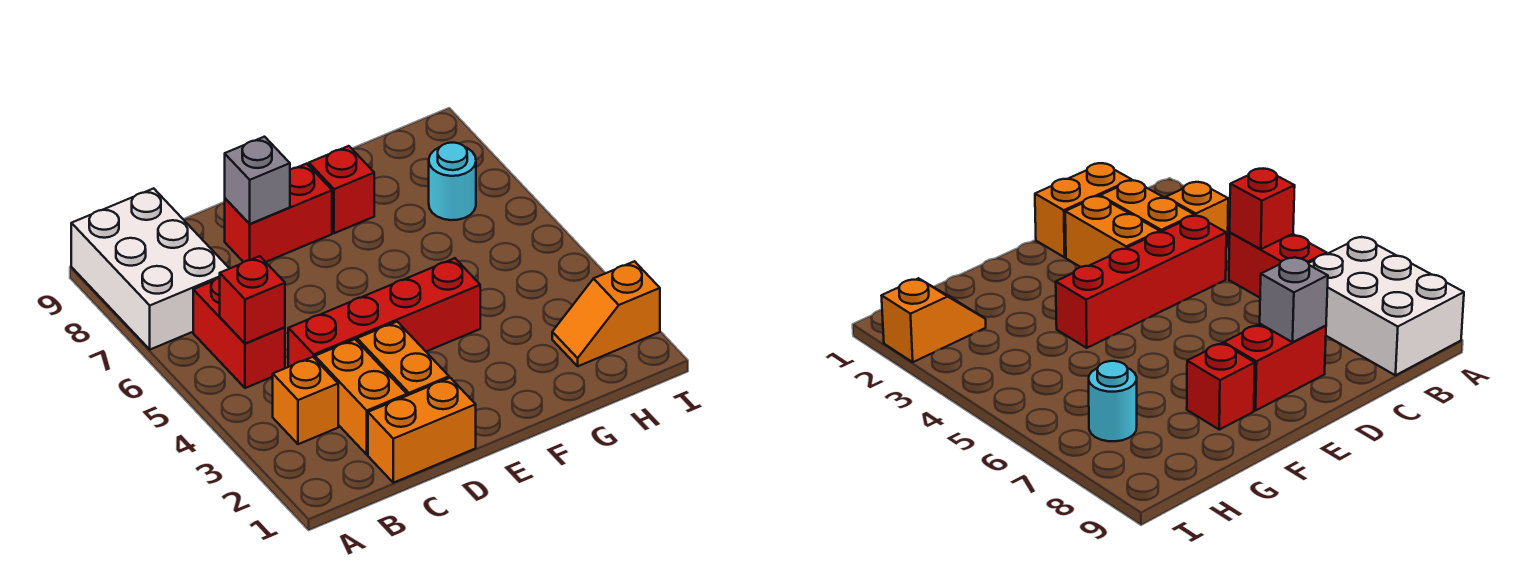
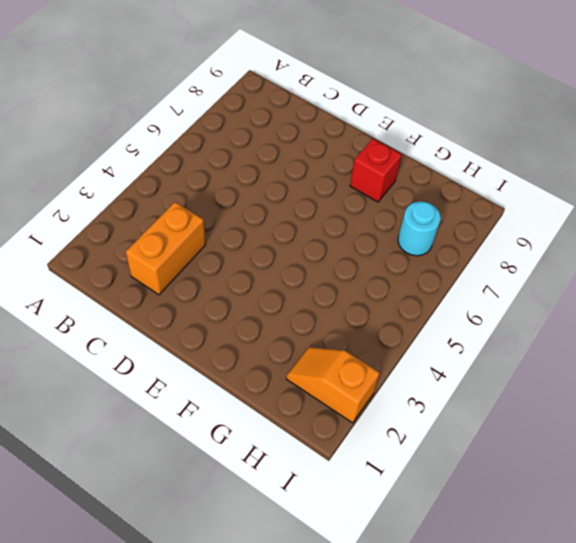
none -> white 2x3 brick [71,188,230,350]
none -> orange 1x1 brick [273,357,338,444]
none -> red 1x2 brick [193,278,285,388]

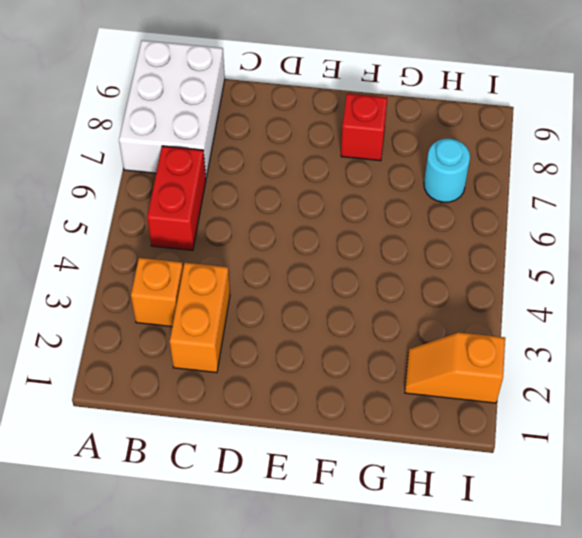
none -> orange 1x2 brick [368,378,476,483]
none -> red 1x4 brick [288,258,480,367]
none -> orange 1x2 brick [357,322,449,396]

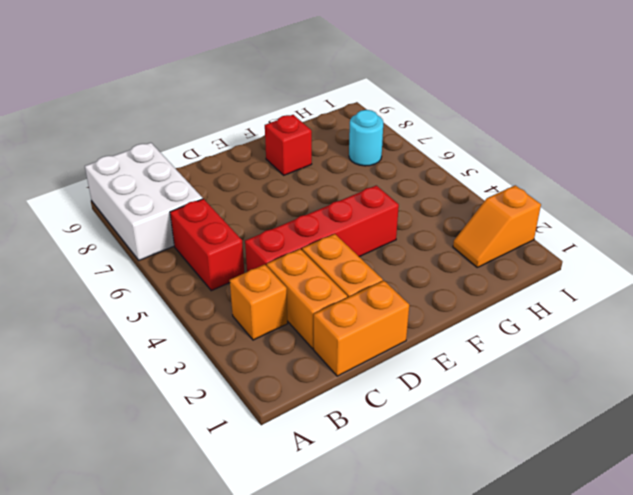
none -> red 1x2 brick [225,164,332,262]
none -> red 1x1 brick [220,256,285,343]
none -> grey 1x1 brick [225,137,290,224]

